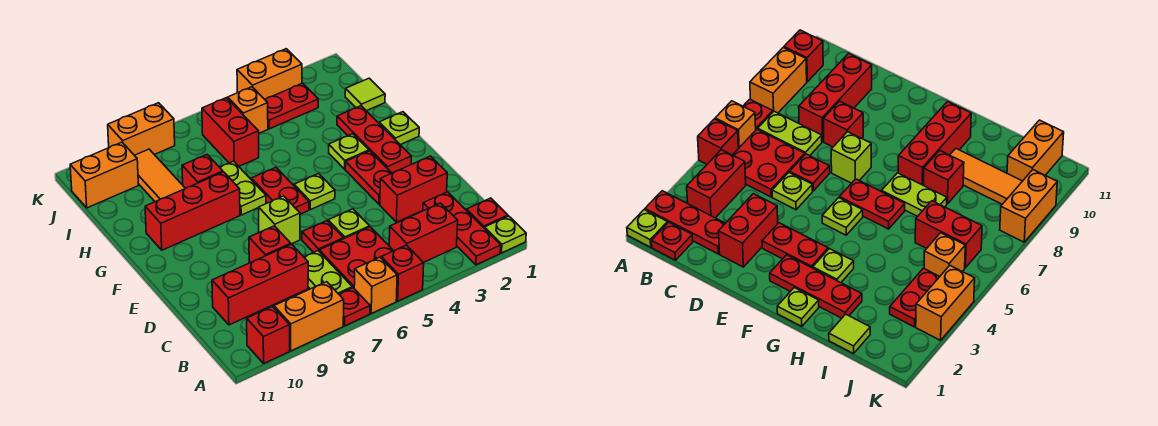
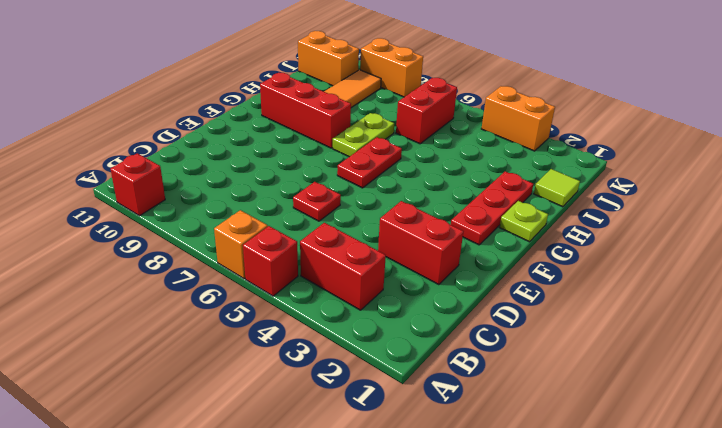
none -> lime 1x1 plate [485,216,526,253]
none -> red 1x3 plate [423,192,501,265]
none -> red 1x1 plate [339,288,370,326]
none -> orange 1x2 brick [274,282,344,351]

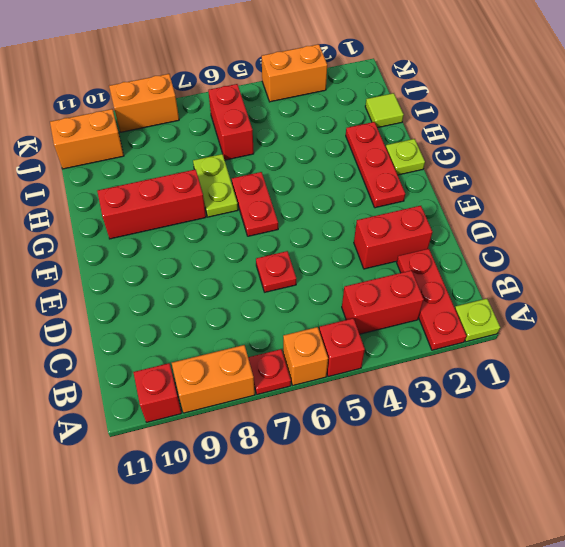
none -> red 1x1 plate [467,198,508,229]
none -> red 2x2 plate [319,227,393,288]
none -> lime 1x2 plate [304,251,352,294]
none -> red 1x3 brick [212,244,308,325]

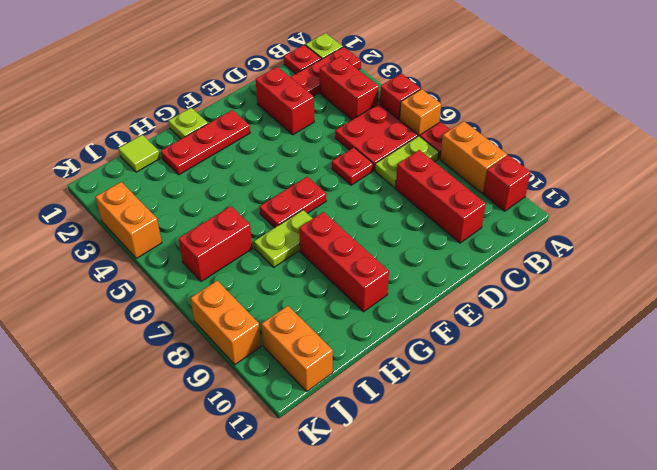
none -> lime 1x1 plate [328,209,370,239]
none -> red 1x1 brick [249,226,291,263]
none -> red 1x2 plate [345,151,391,204]
none -> lime 1x1 brick [259,196,300,244]

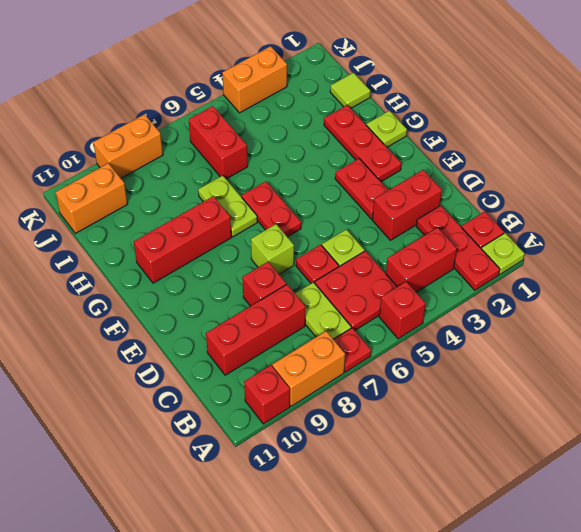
none -> orange 1x1 brick [354,257,397,313]
none -> lime 1x1 plate [294,174,335,210]
none -> lime 1x1 plate [329,134,369,169]
none -> red 1x1 brick [182,155,223,188]

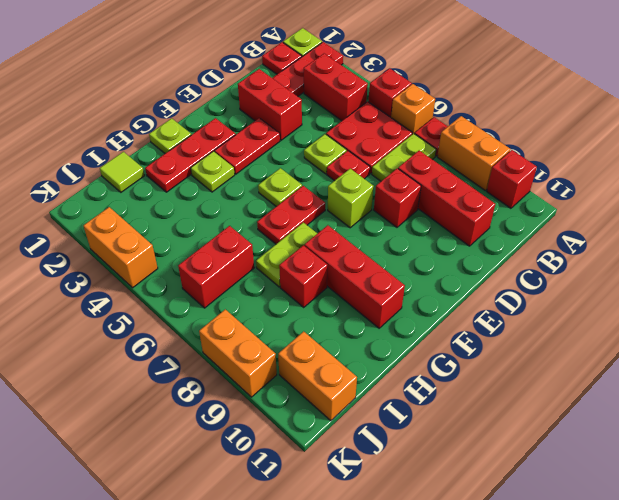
none -> orange 1x3 tile [134,149,186,202]
none -> red 1x2 plate [265,83,318,129]
none -> orange 1x1 brick [228,87,268,133]

